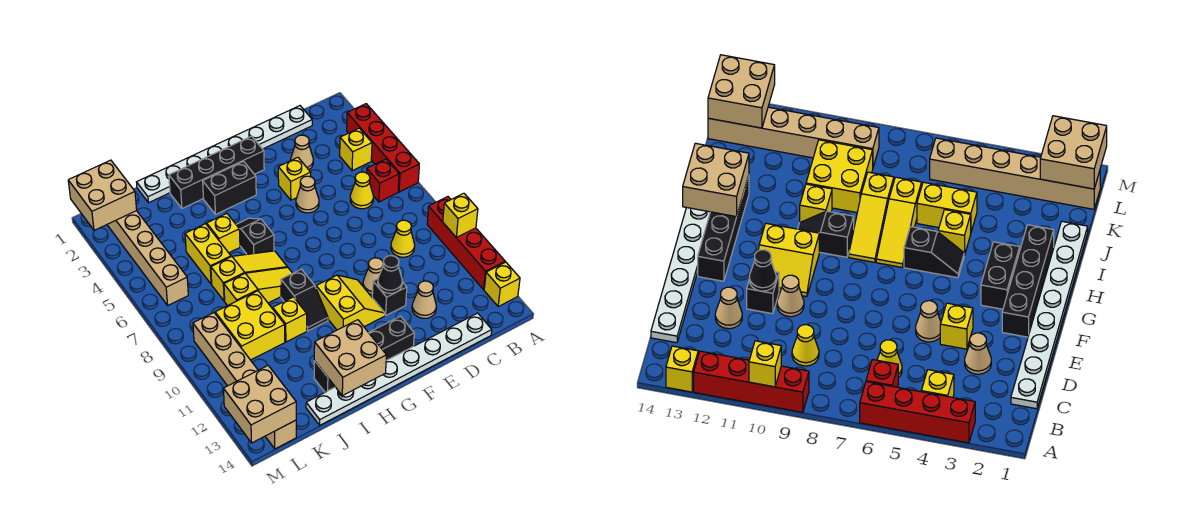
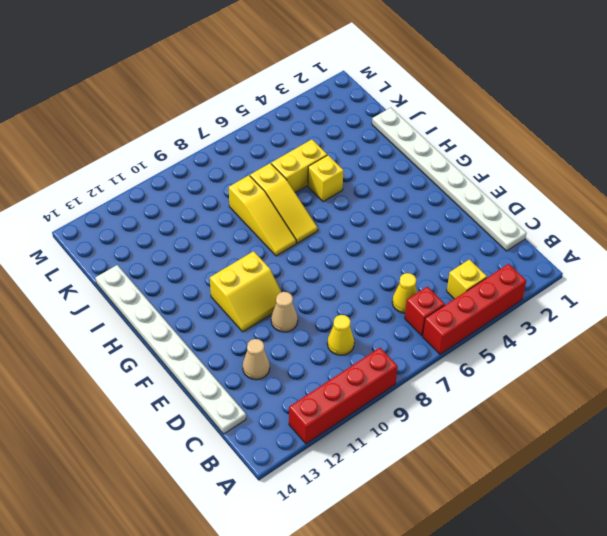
none -> yellow 1x1 brick [484,262,520,306]
none -> tan 1x1 cone [291,135,313,170]
none -> yellow 1x1 brick [278,158,311,200]
none -> tan 1x1 cone [296,176,319,213]

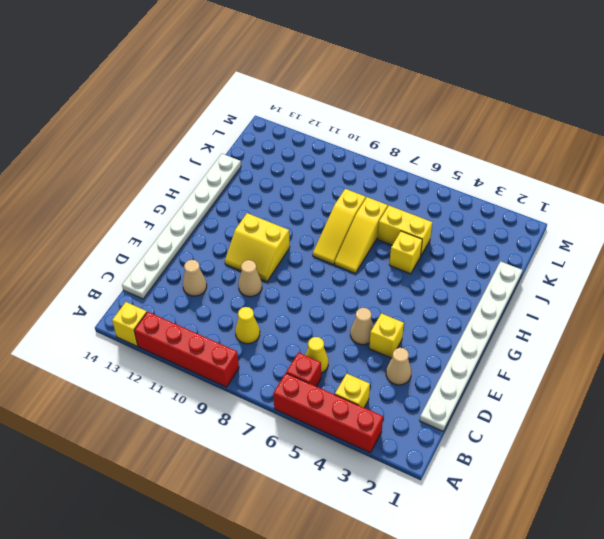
none -> black 1x1 brick [372,279,407,315]
none -> black 1x4 brick [169,136,264,208]
none -> black 1x4 brick [314,316,414,392]
none -> black 1x2 brick [203,162,256,214]

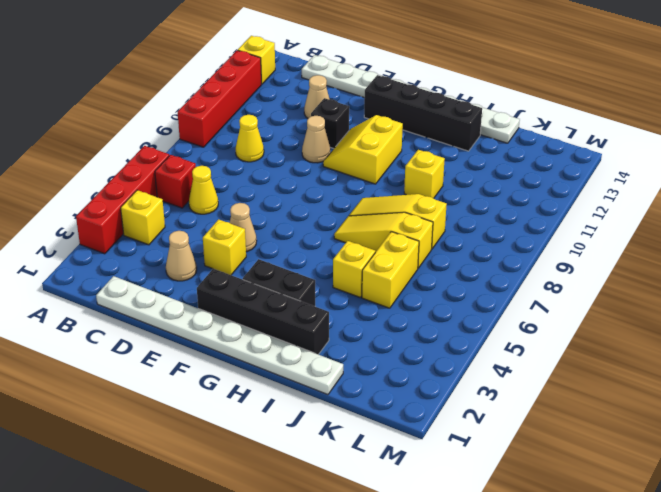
none -> black 1x2 slope [236,218,274,254]
none -> black 1x2 slope [281,269,328,331]
none -> yellow 2x2 brick [215,291,285,360]
none -> tan 1x6 brick [107,211,188,305]

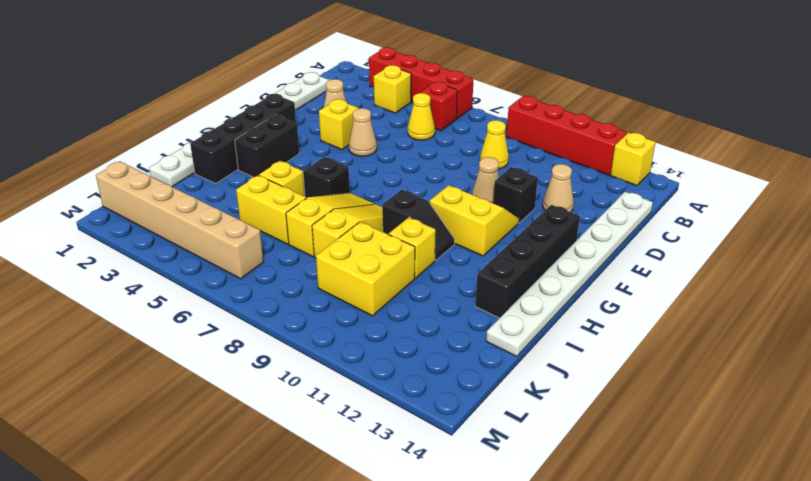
none -> tan 1x6 brick [193,313,296,449]
none -> yellow 1x1 brick [443,193,478,237]
none -> black 1x1 cone [378,256,402,293]
none -> tan 2x2 brick [314,320,386,396]

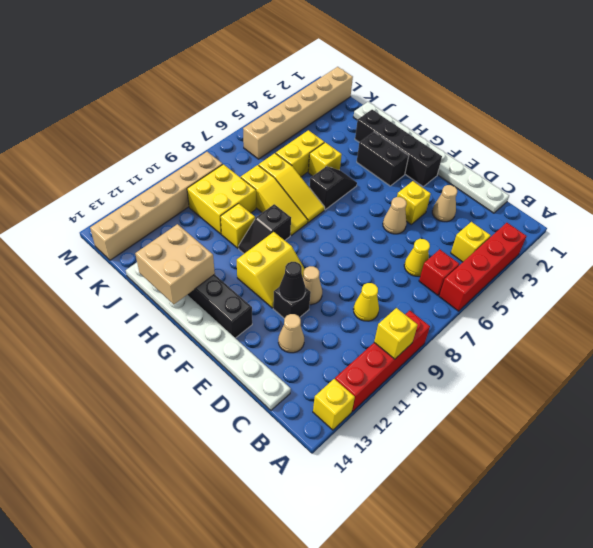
none -> tan 2x2 brick [68,160,137,231]
none -> tan 2x2 brick [223,365,296,443]

